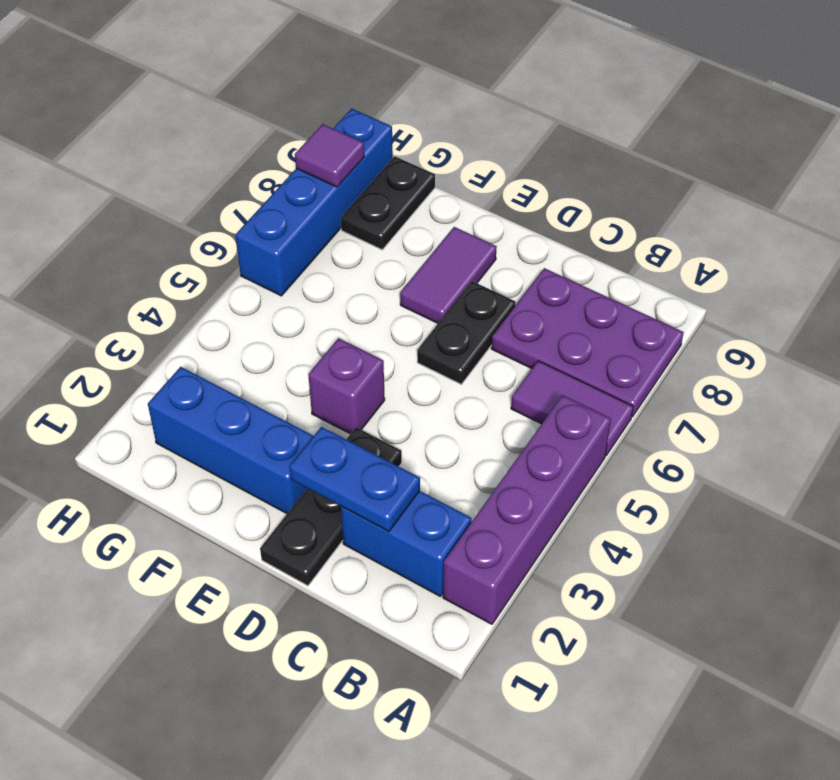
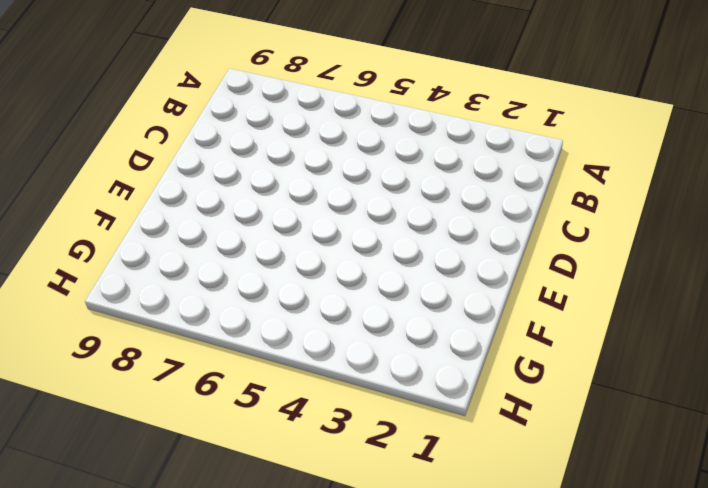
none -> purple 1x4 brick [443,395,611,624]
none -> purple 1x2 tile [511,361,633,455]
none -> purple 2x3 plate [491,268,684,417]

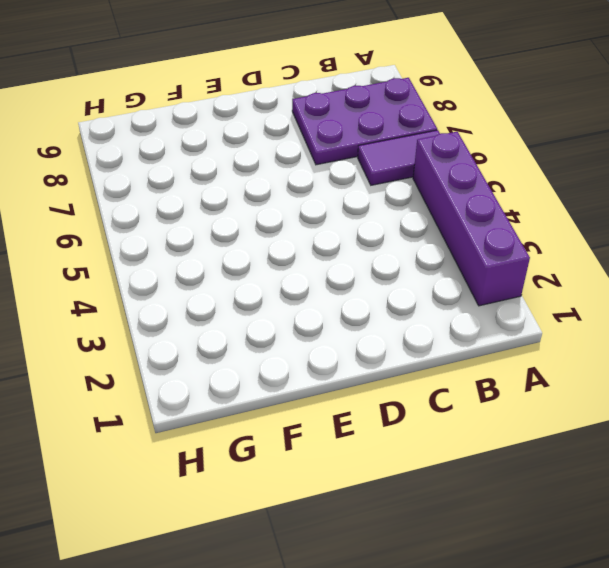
none -> blue 1x2 brick [341,491,471,597]
none -> black 1x3 plate [260,427,402,586]
none -> black 1x2 plate [417,281,516,384]

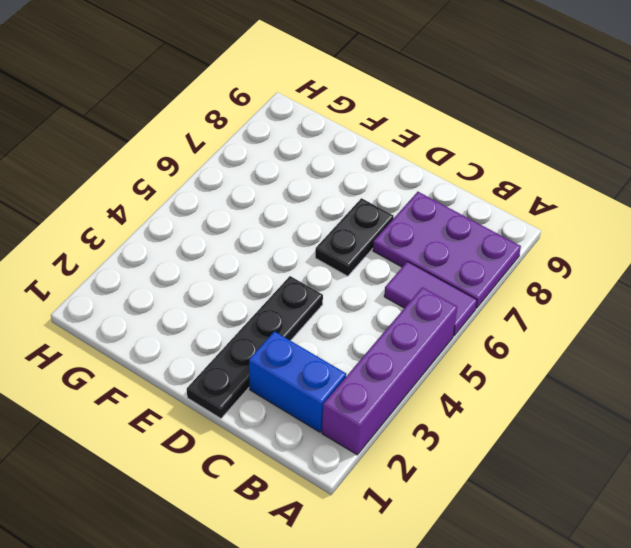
black 1x4 plate [187,276,323,418] -> black 1x3 plate [260,427,402,586]
none -> blue 1x3 brick [148,367,313,514]
none -> purple 1x1 brick [308,338,385,434]
none -> purple 1x2 tile [400,227,497,323]

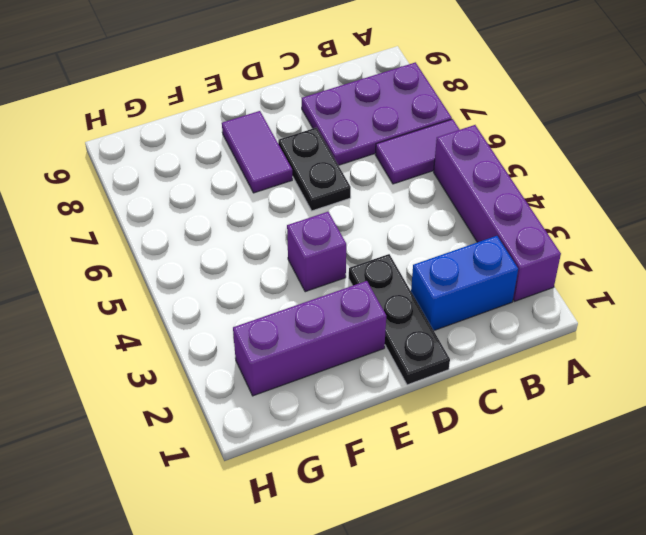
purple 1x3 brick [233,281,386,396] -> blue 1x3 brick [148,367,313,514]
none -> black 1x2 plate [341,156,435,250]
none -> blue 1x4 brick [236,108,393,296]
none -> blue 1x2 plate [289,427,420,532]

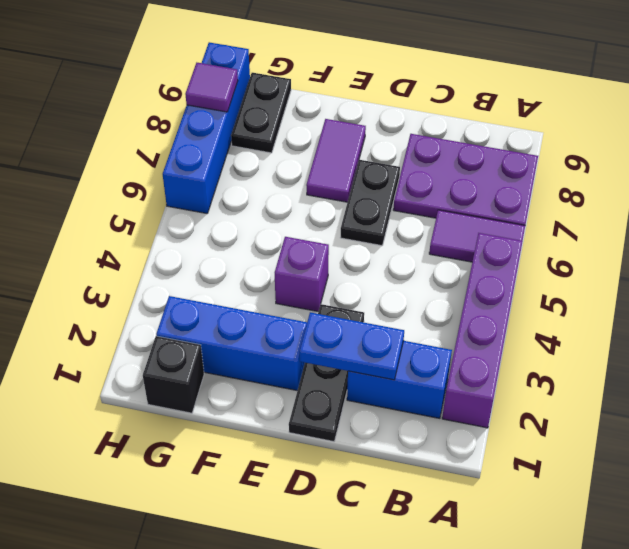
black 1x1 brick [143,336,204,413] -> none

